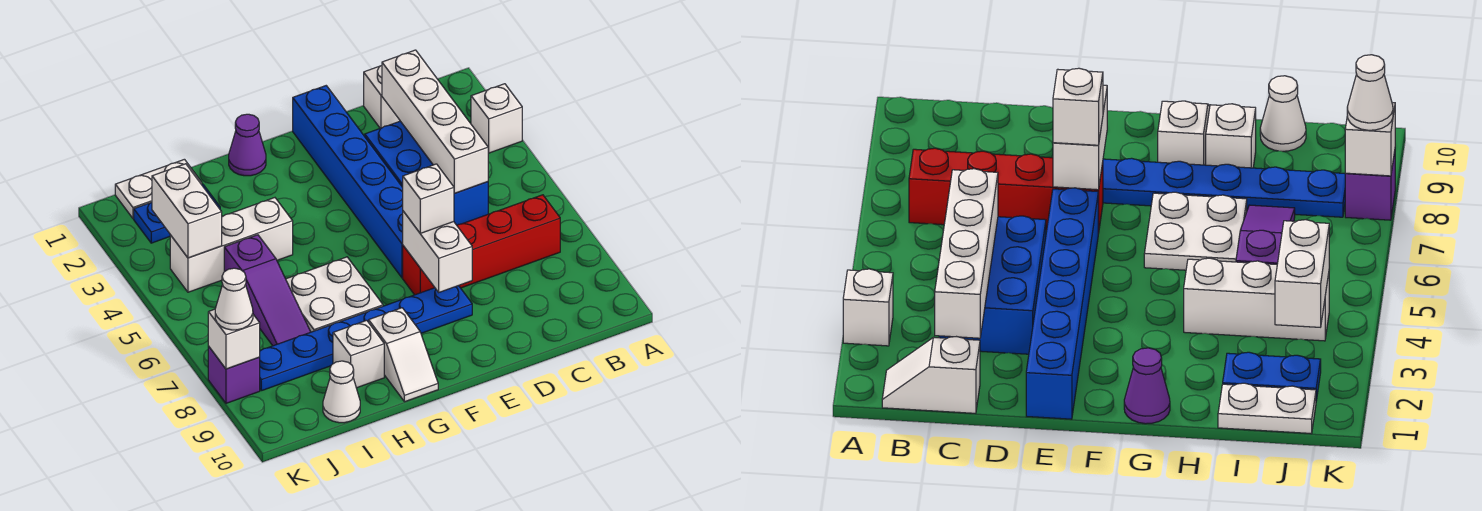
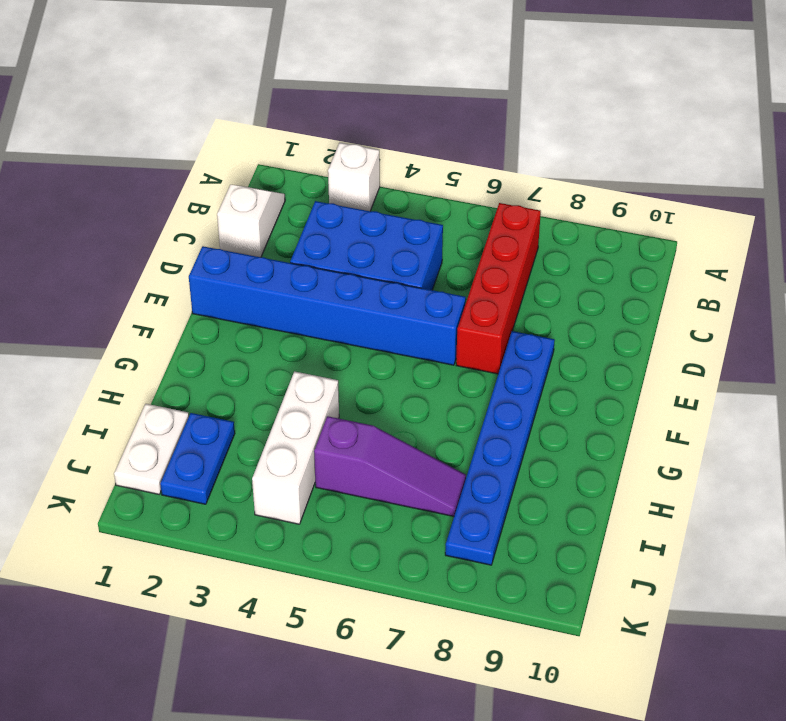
none -> purple 1x1 cone [229,114,266,176]
none -> white 2x2 plate [286,257,383,332]
none -> white 1x2 slope [369,308,438,402]

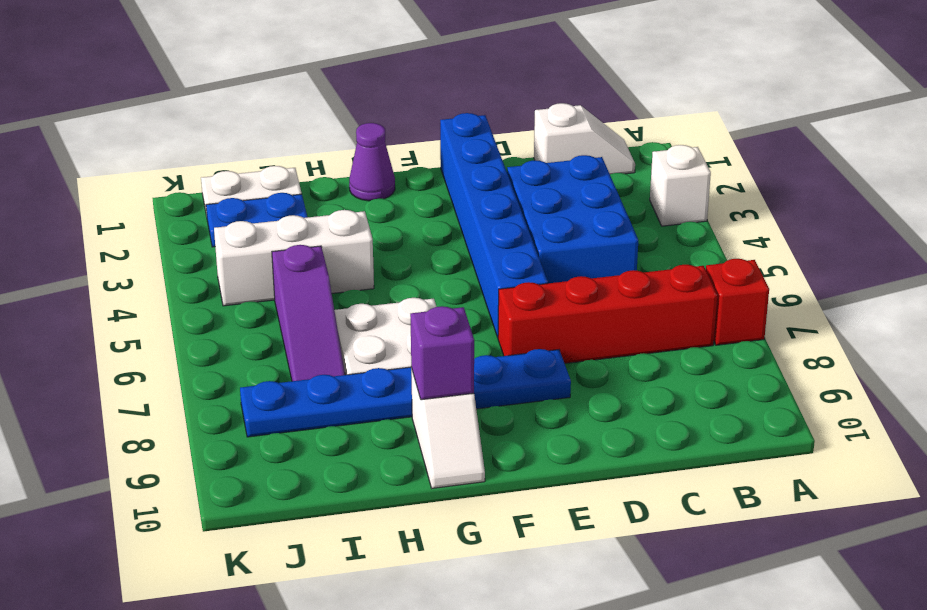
red 1x1 brick [706,259,769,345] -> none
purple 1x1 brick [410,306,474,400] -> purple 1x1 brick moved to [208,346,260,403]
none -> white 1x1 brick [333,320,384,388]
none -> white 1x1 cone [323,361,360,423]
none -> white 1x4 brick [382,50,488,193]

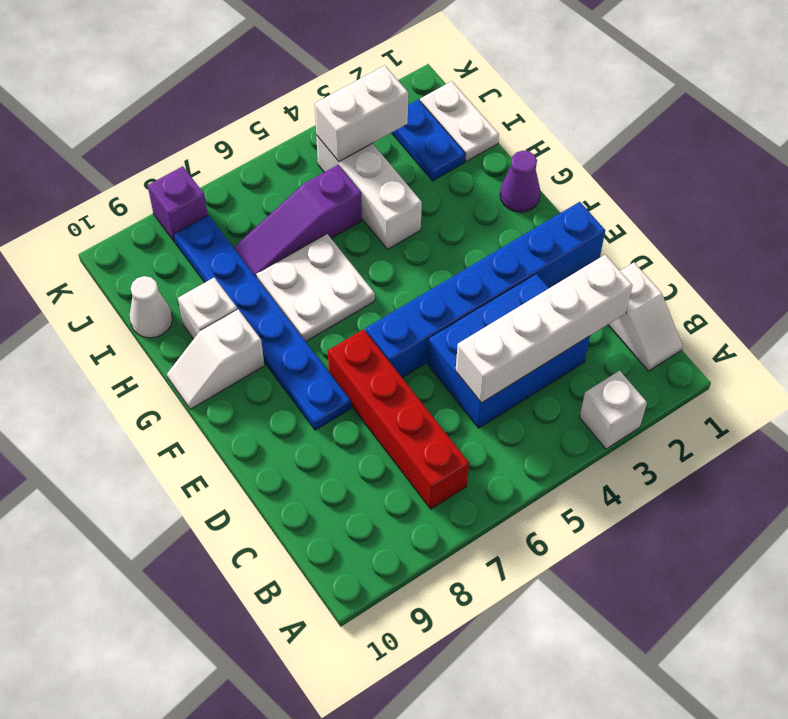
none -> white 1x2 brick [403,211,472,292]
none -> white 1x1 brick [208,309,260,369]
none -> white 1x1 brick [403,164,454,233]

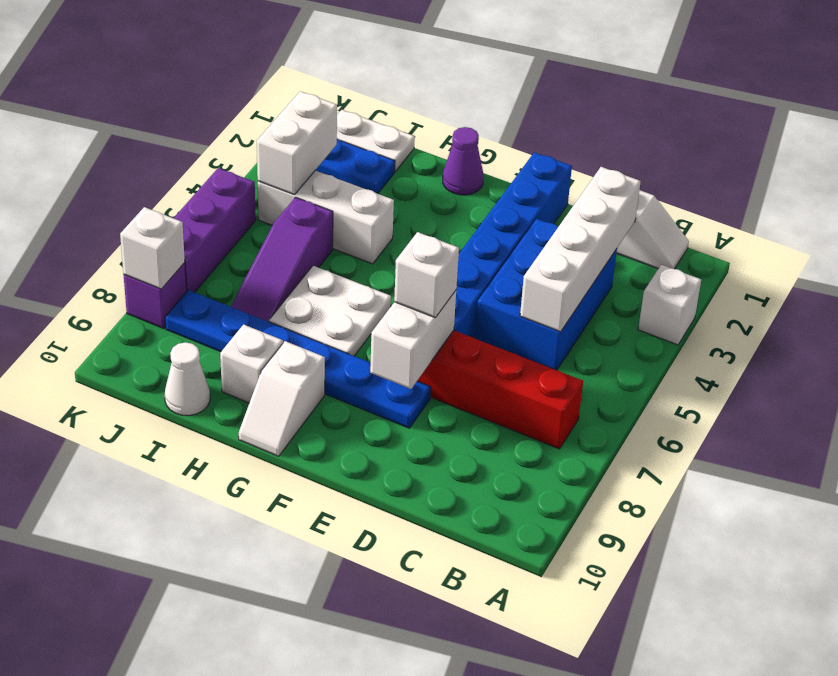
purple 1x3 brick [174,168,256,292] -> none
none -> white 1x1 cone [215,268,253,330]

